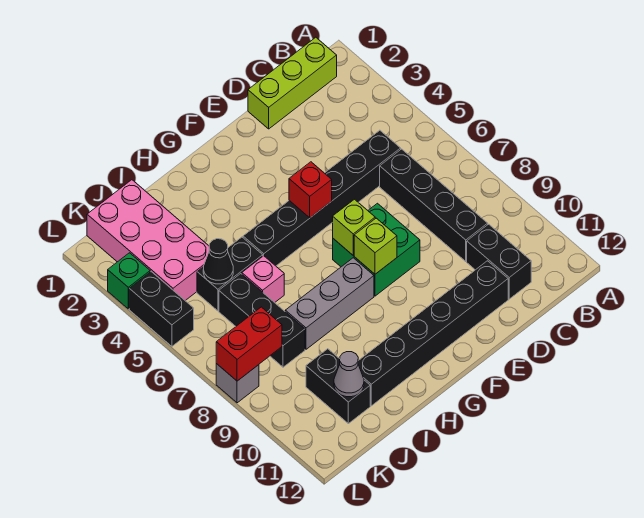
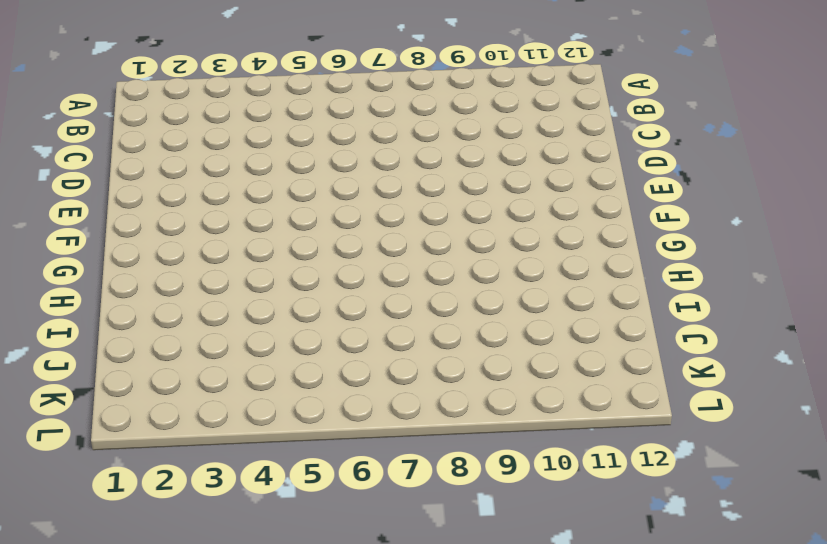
none -> lime 1x3 brick [248,37,337,129]
none -> black 1x6 brick [243,130,401,266]
none -> black 1x4 brick [380,149,488,261]

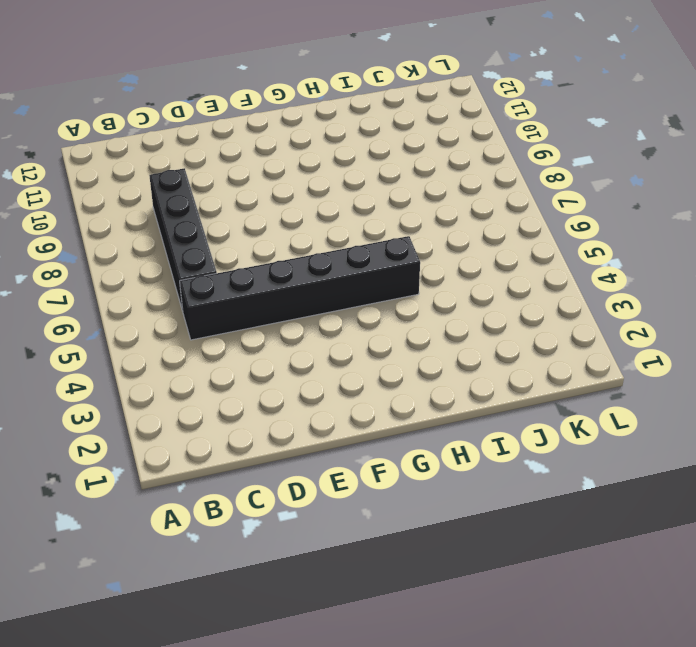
none -> lime 1x3 brick [248,37,337,129]
none -> black 1x2 brick [467,224,531,299]
none -> black 1x6 brick [358,261,508,406]

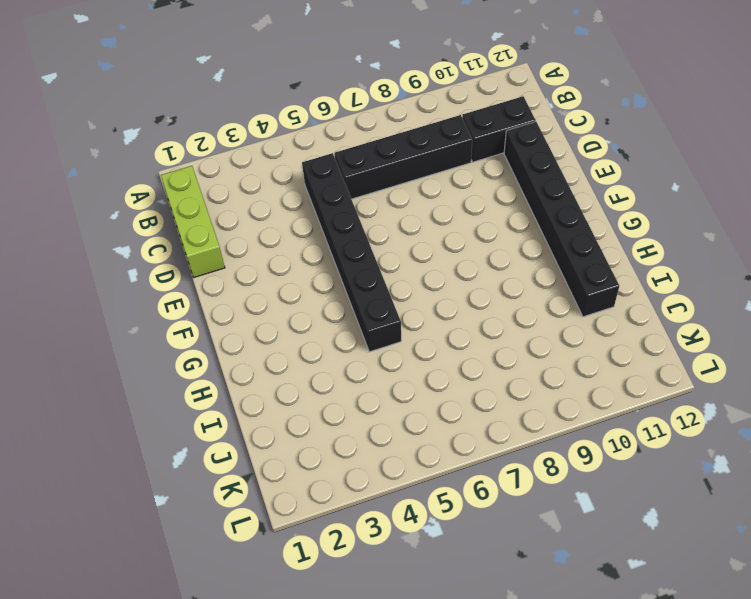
none -> green 2x2 brick [333,203,420,296]
none -> grey 1x3 brick [285,258,374,349]
none -> black 1x2 brick [197,237,263,311]

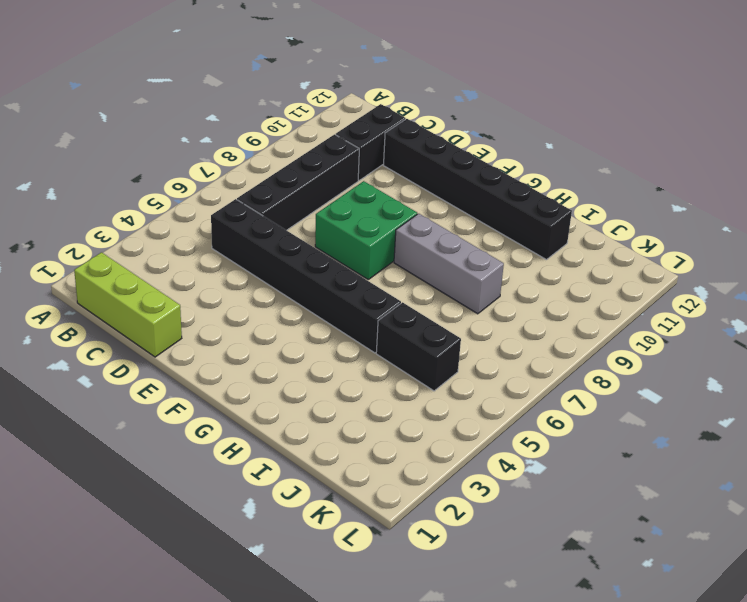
none -> pink 1x1 brick [242,256,284,303]
none -> pink 2x4 brick [87,180,209,301]
none -> black 1x3 brick [219,274,305,367]

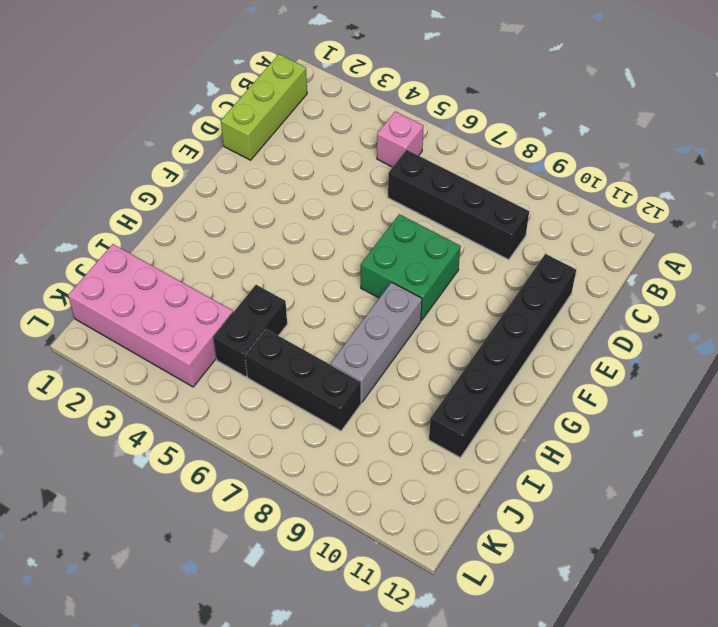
pink 1x1 brick [377,111,424,167] -> pink 1x1 brick moved to [242,256,284,303]
none -> black 1x6 brick [243,130,401,266]
none -> black 1x2 brick [467,224,531,299]
none -> black 1x2 brick [306,349,370,424]

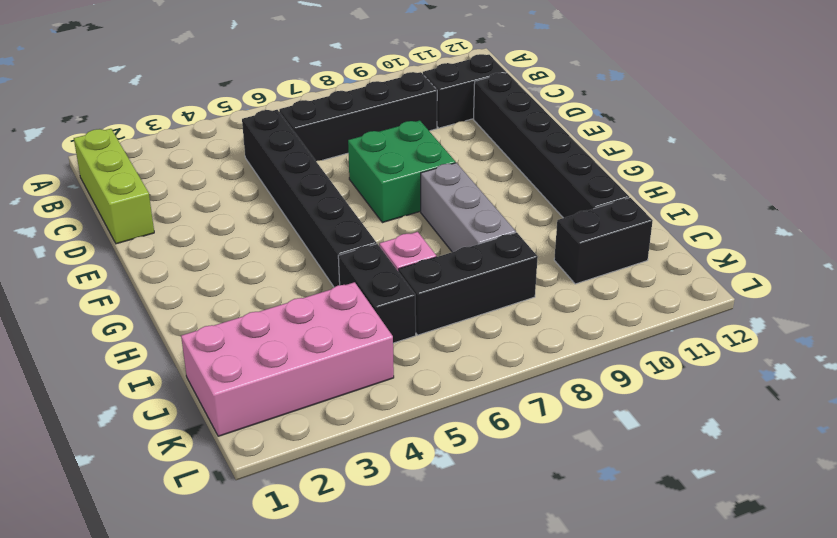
none -> green 1x1 brick [108,253,150,309]
none -> black 1x2 brick [129,272,194,346]
none -> grey 1x1 brick [216,364,259,403]

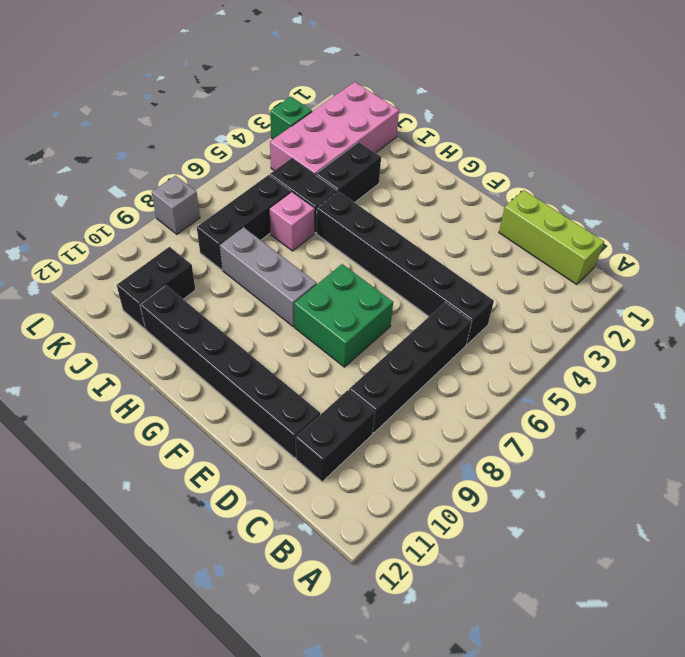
black 1x2 brick [316,142,381,202] -> black 1x2 brick moved to [129,272,194,346]
none -> red 1x1 brick [289,162,332,218]
none -> lime 1x1 brick [333,199,375,256]
none -> lime 1x1 brick [354,218,397,274]

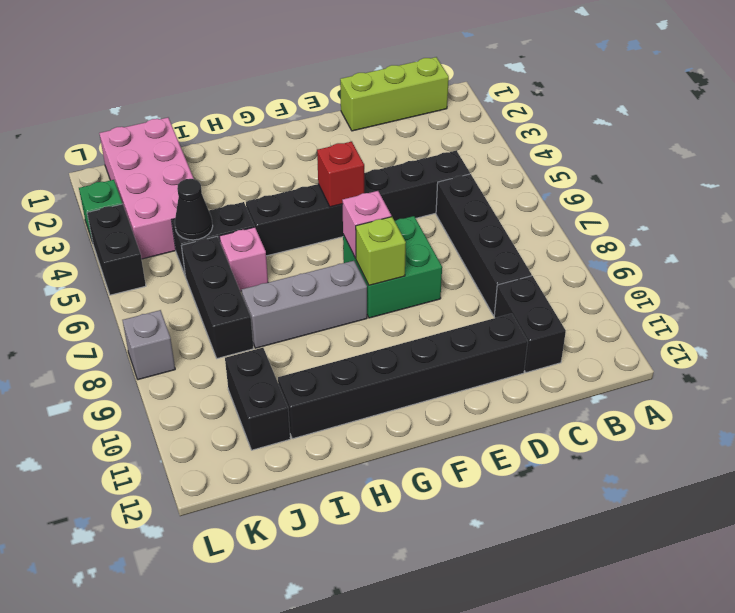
pink 1x1 brick [342,191,391,258] -> lime 1x1 brick [333,199,375,256]
none -> grey 1x1 cone [334,352,364,397]
none -> red 1x2 brick [216,307,282,381]

